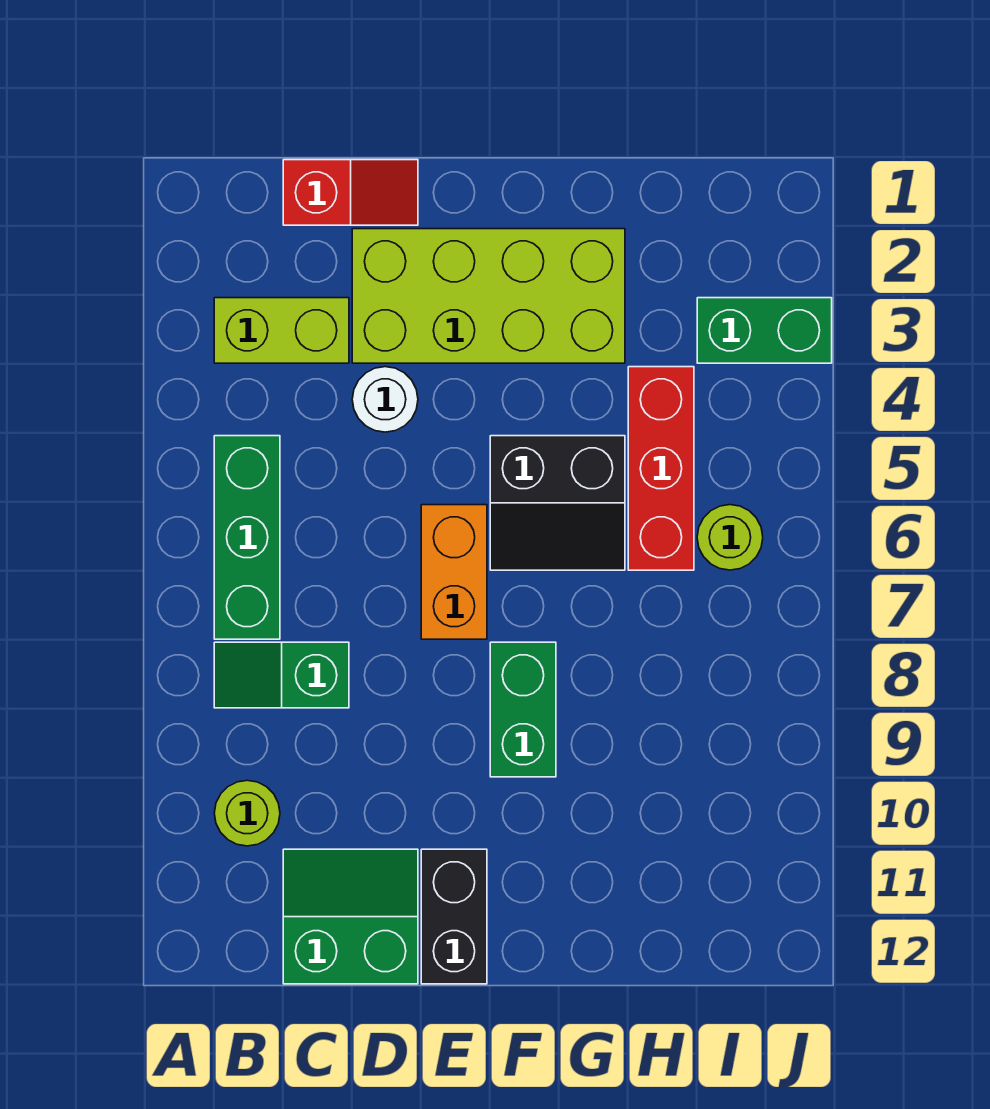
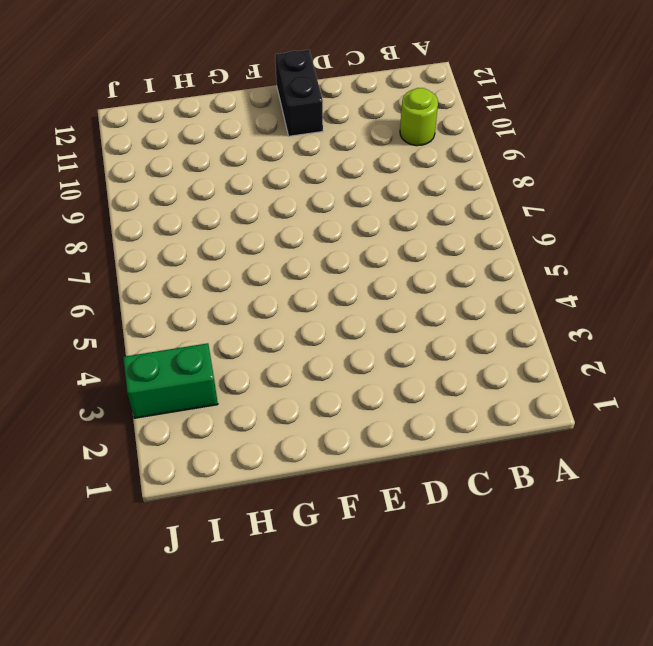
none -> lime 1x2 brick [214,298,349,363]
none -> green 1x3 brick [214,436,280,639]
none -> green 1x2 slope [214,642,349,708]

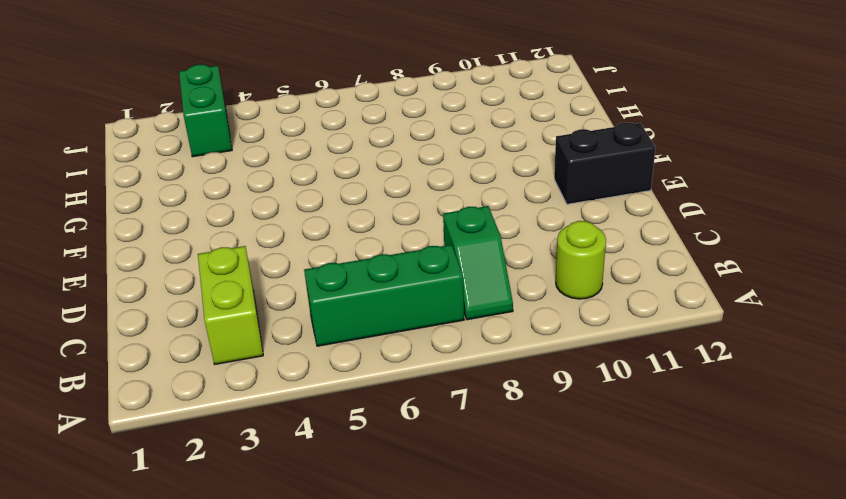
none -> red 1x2 slope [283,160,418,225]
none -> green 2x2 slope [283,849,418,984]
none -> lime 2x4 brick [352,229,625,363]

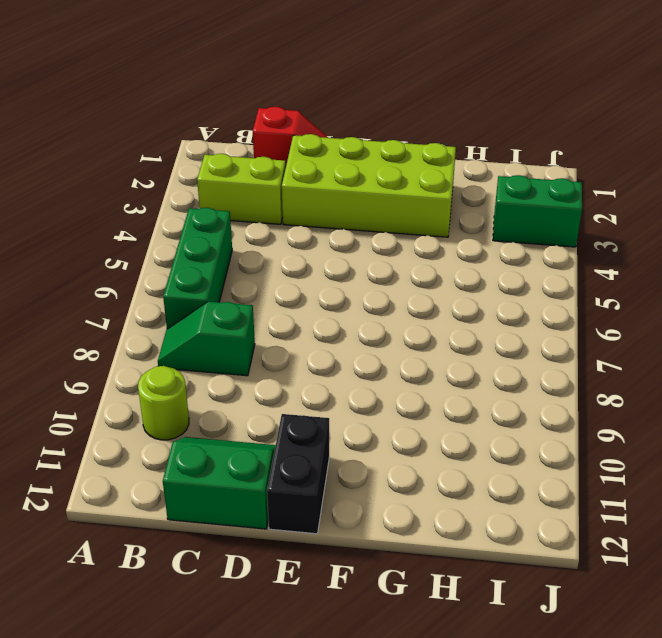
none -> white 1x1 round brick [352,367,418,432]
none -> orange 1x2 brick [421,505,487,639]
none -> black 2x2 slope [490,436,625,570]

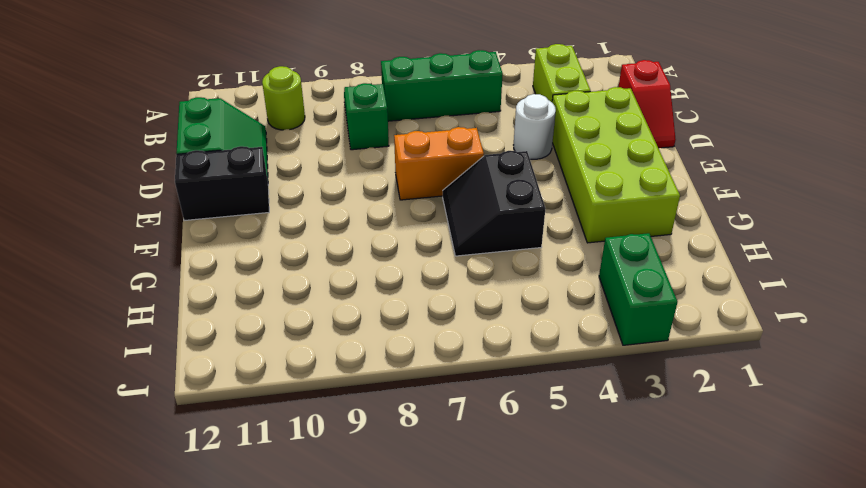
none -> green 1x2 brick [490,642,556,777]
none -> red 1x3 brick [628,367,694,570]
none -> lime 1x1 round brick [697,505,763,570]

